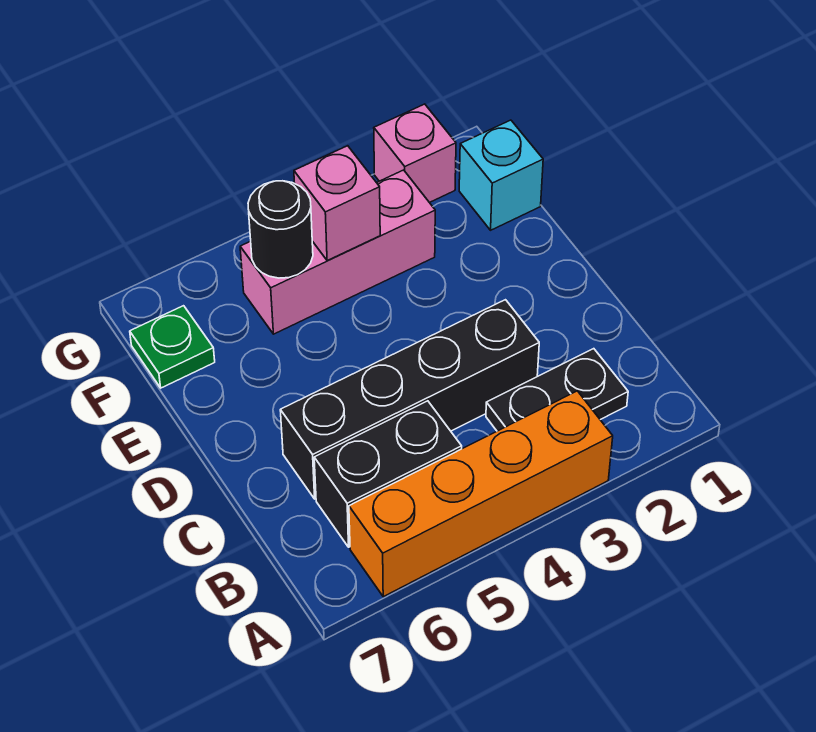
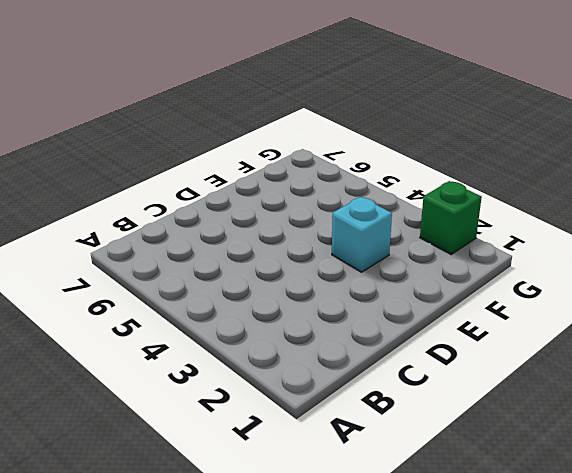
cyan 1x1 brick [332,197,392,272] -> cyan 1x1 brick moved to [459,120,543,230]
green 1x1 brick [420,181,482,254] -> pink 1x1 brick [374,104,456,203]
none -> orange 1x4 brick [349,391,613,597]
none -> black 1x2 plate [486,349,628,431]

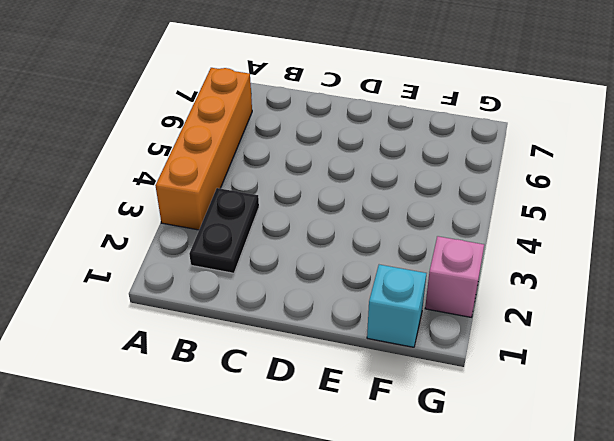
none -> black 1x2 brick [314,401,462,547]
none -> black 1x4 brick [280,300,539,499]

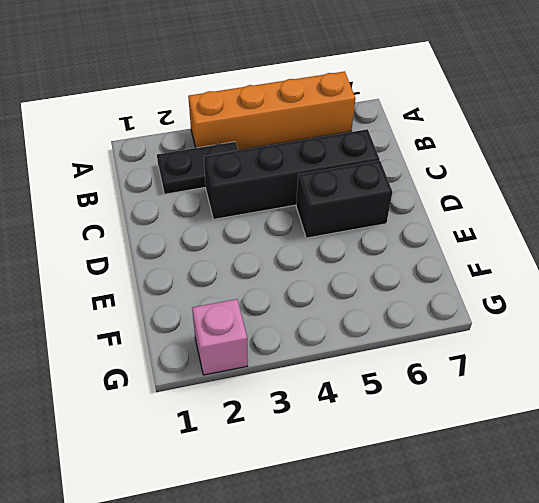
black 1x2 brick [296,161,392,238] -> black 1x2 brick moved to [314,401,462,547]
none -> cyan 1x1 brick [459,120,543,230]
none -> pink 1x3 brick [240,170,435,334]

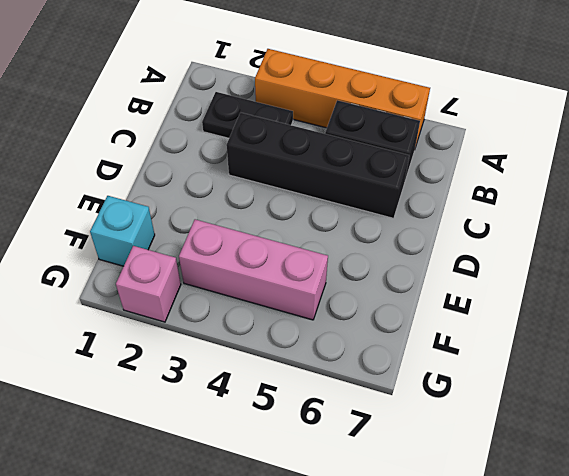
none -> green 1x1 plate [130,306,215,388]
none -> pink 1x1 brick [294,146,380,261]

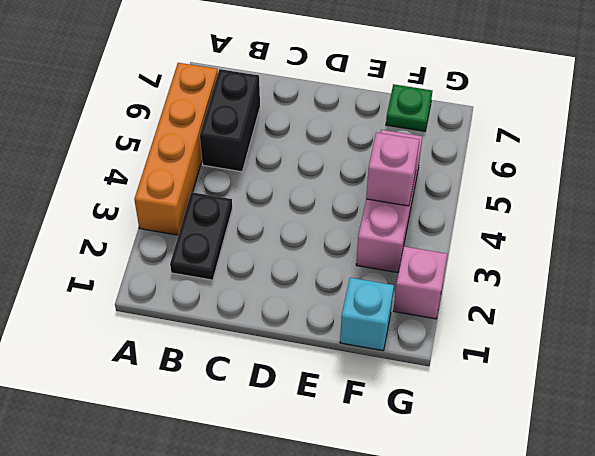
none -> black 1x4 brick [280,300,539,499]
none -> black 1x1 round brick [248,181,313,278]

